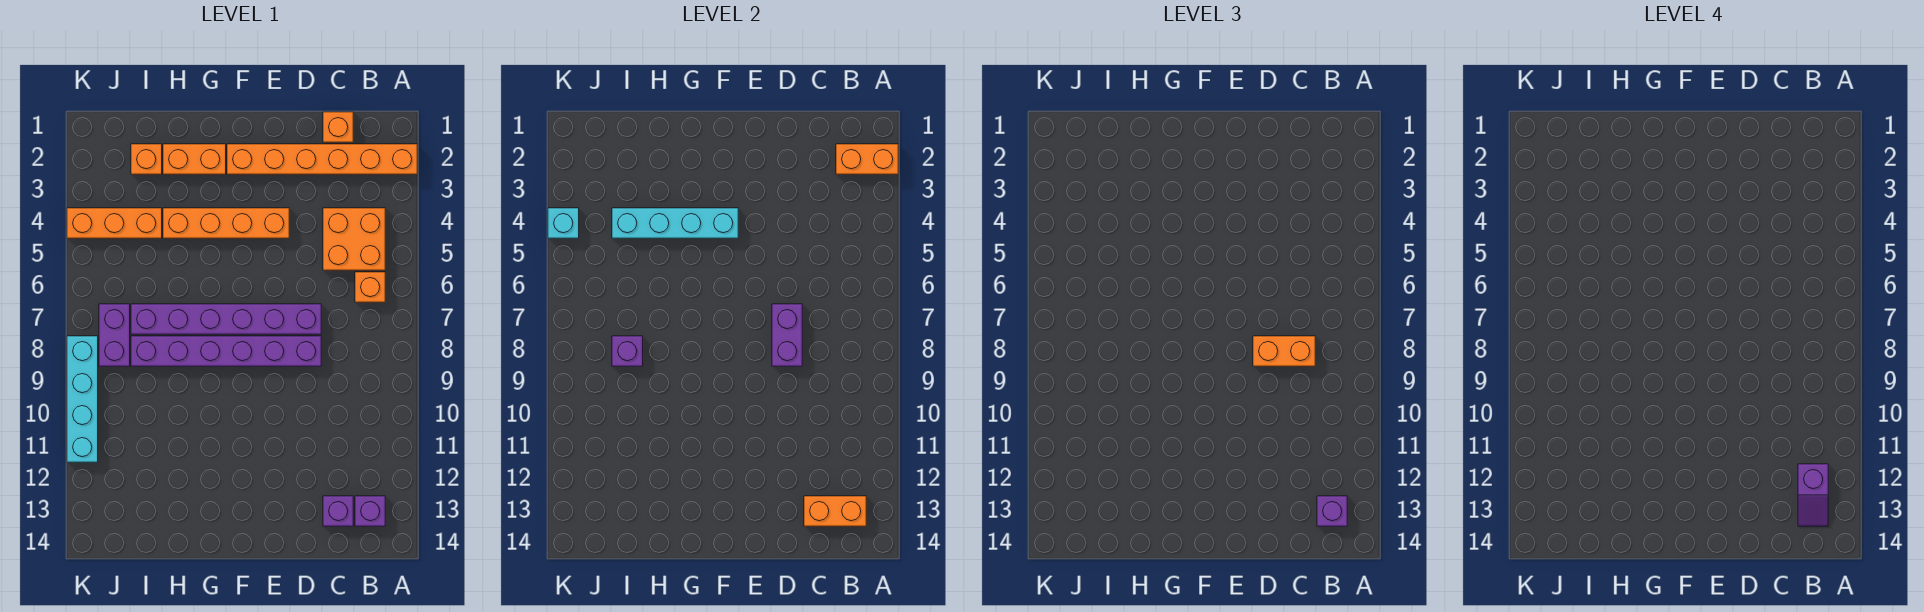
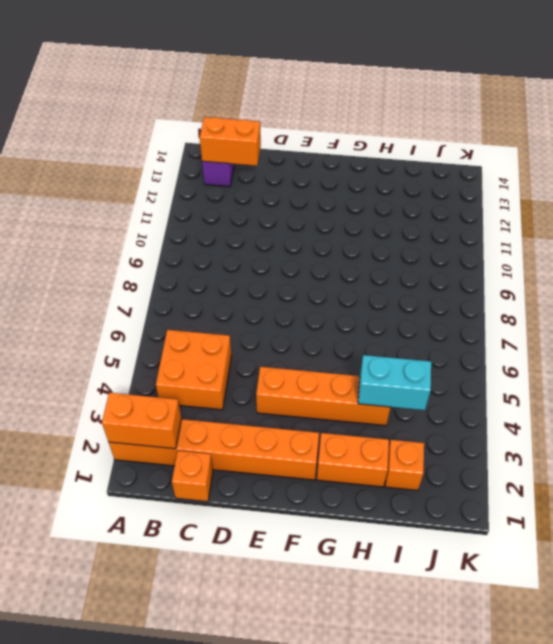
cyan 1x2 brick [358,355,431,410] -> cyan 1x4 brick [612,208,738,238]
none -> orange 1x1 brick [355,272,385,302]
none -> purple 1x1 brick [323,496,353,526]
none -> purple 1x6 brick [131,304,321,334]

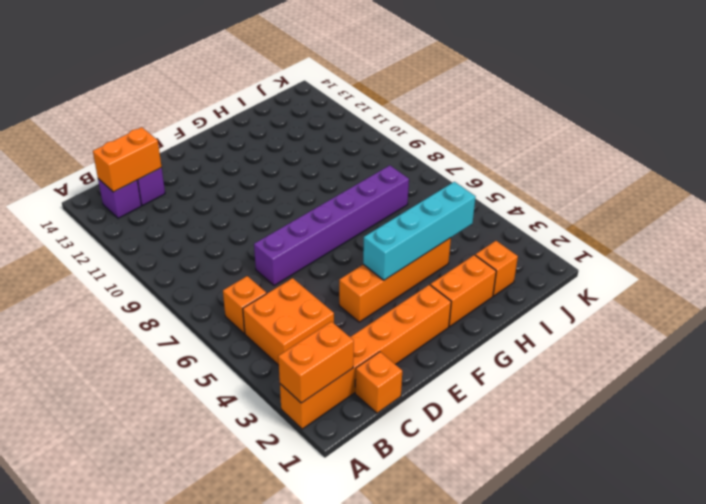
none -> purple 1x6 brick [131,336,321,366]
none -> orange 1x3 brick [67,208,162,238]
none -> purple 1x2 brick [99,304,130,366]

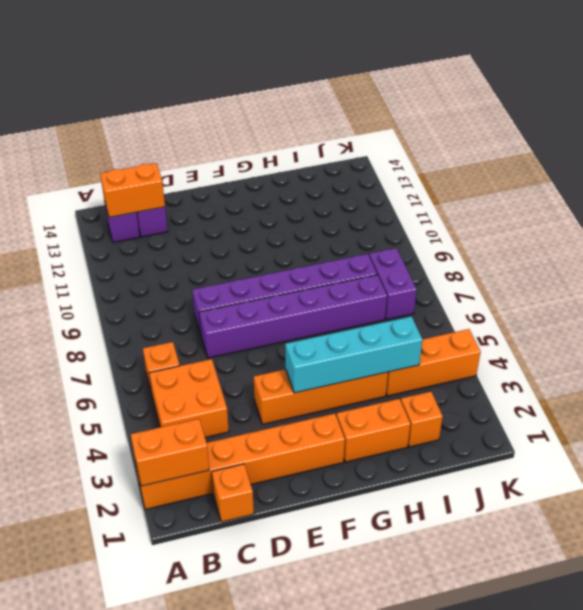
none -> cyan 1x4 brick [67,336,98,462]
none -> purple 1x2 brick [772,304,802,366]
none -> purple 1x1 brick [612,336,643,366]

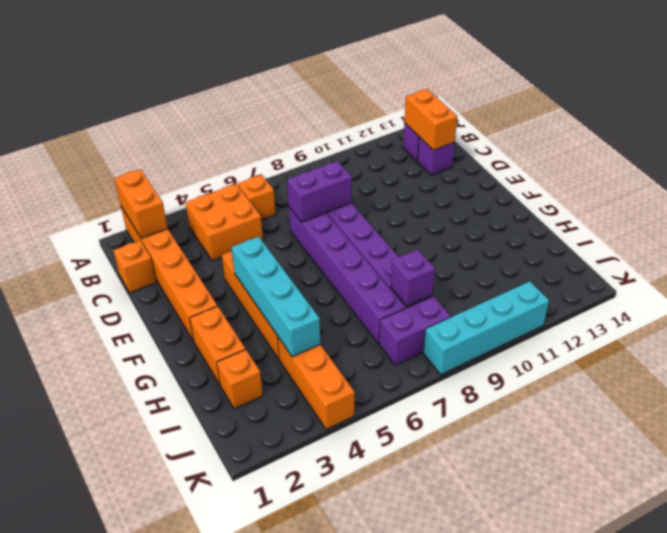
none -> cyan 1x1 brick [548,208,579,238]
none -> purple 1x1 brick [1317,496,1347,526]
none -> orange 1x2 brick [1253,336,1315,366]

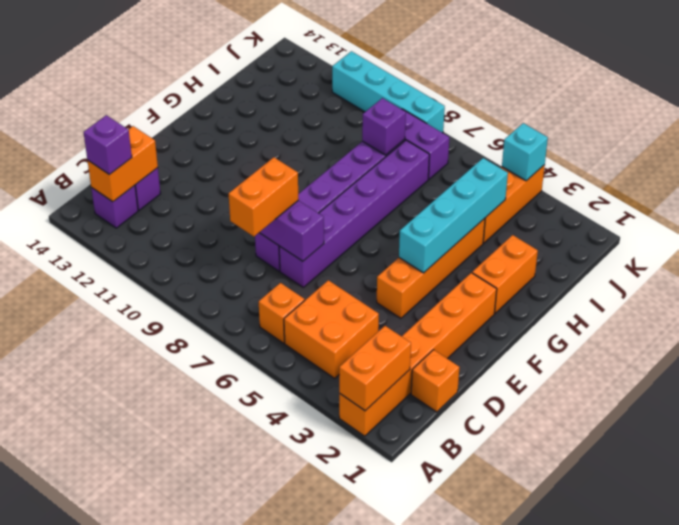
none -> orange 1x1 brick [131,144,162,174]
none -> purple 1x2 slope [1798,464,1828,526]

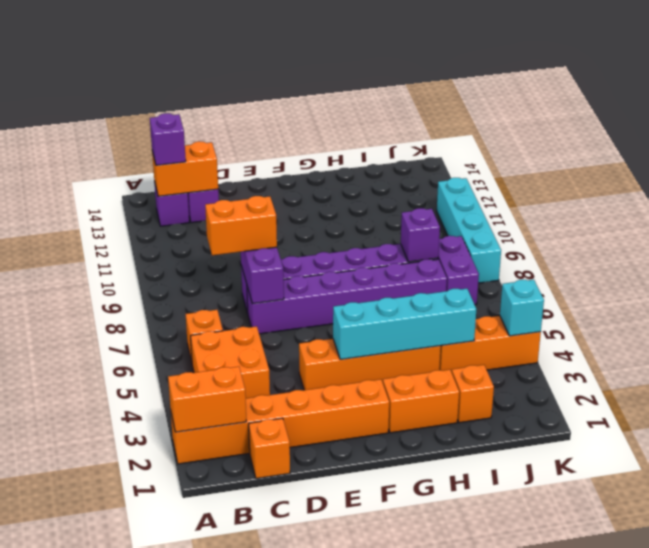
none -> purple 1x2 slope [1798,464,1828,526]

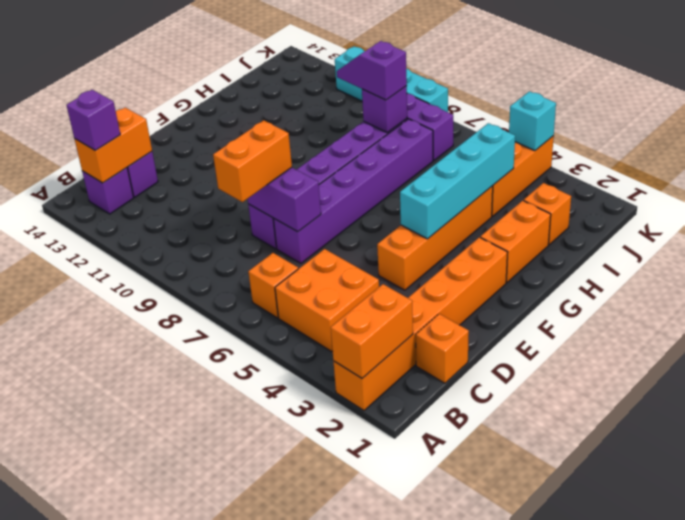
purple 1x2 slope [337,41,407,100] -> purple 1x2 slope moved to [1798,464,1828,526]

